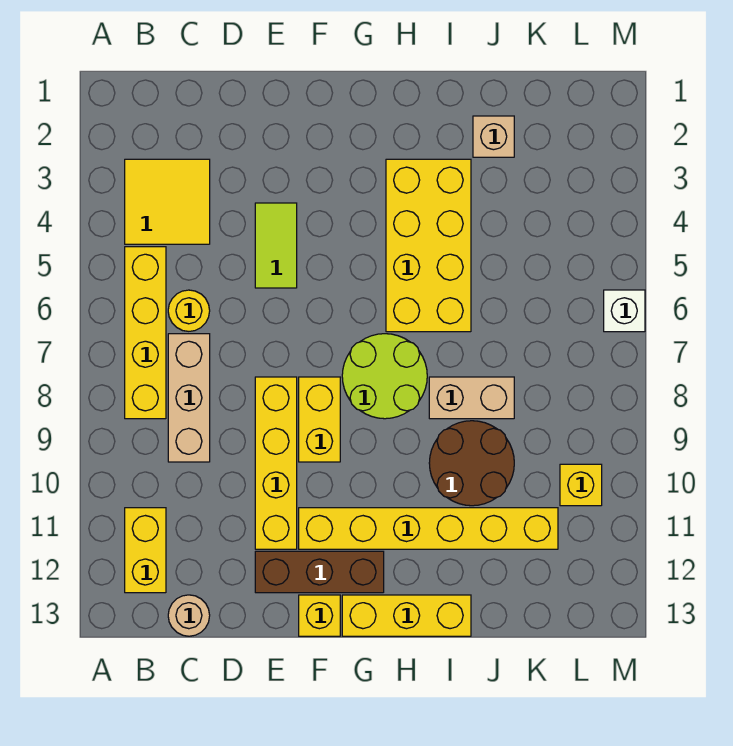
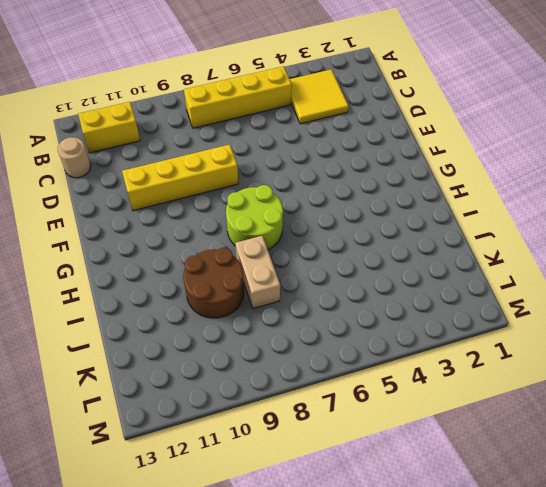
none -> yellow 1x1 round brick [168,290,210,331]
none -> tan 1x3 brick [168,334,210,462]
none -> lime 1x2 tile [255,203,297,288]

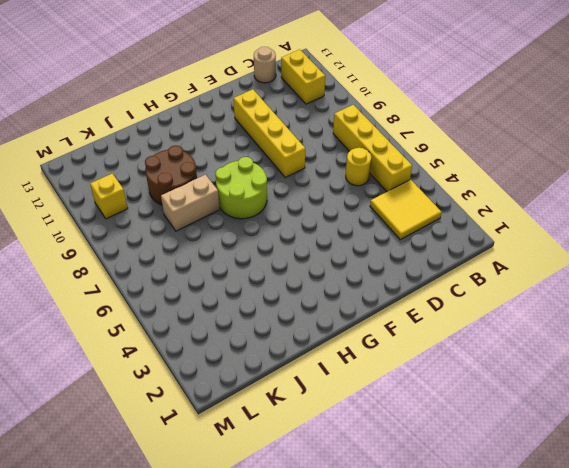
none -> tan 1x3 brick [168,334,210,462]
none -> lime 1x2 tile [255,203,297,288]
none -> brown 1x3 brick [255,551,384,593]

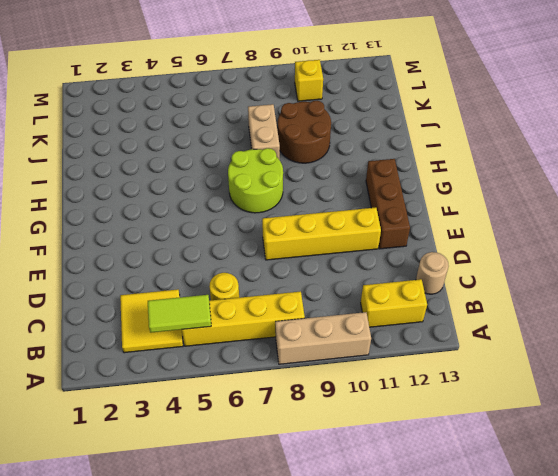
tan 1x3 brick [275,312,371,364] -> tan 1x3 brick moved to [168,334,210,462]
lime 1x2 tile [148,295,211,333] -> lime 1x2 tile moved to [255,203,297,288]
none -> yellow 1x2 brick [299,377,340,462]
none -> yellow 1x6 brick [299,508,558,549]
none -> yellow 1x1 brick [299,595,340,636]

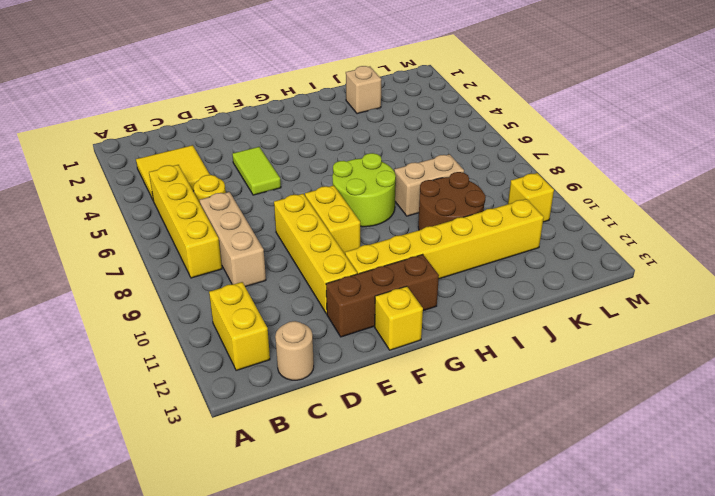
none -> yellow 1x3 brick [342,595,471,636]
none -> yellow 2x4 brick [386,159,471,332]
none -> white 1x1 brick [604,290,645,332]

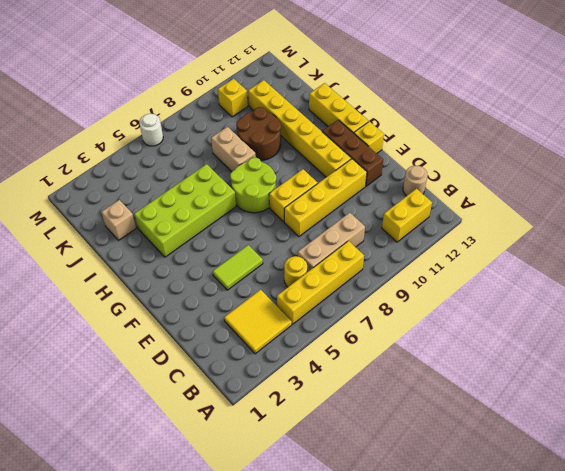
lime 2x4 brick [134,164,236,257] -> yellow 2x4 brick [386,159,471,332]
white 1x1 round brick [139,114,163,146] -> white 1x1 brick [604,290,645,332]

